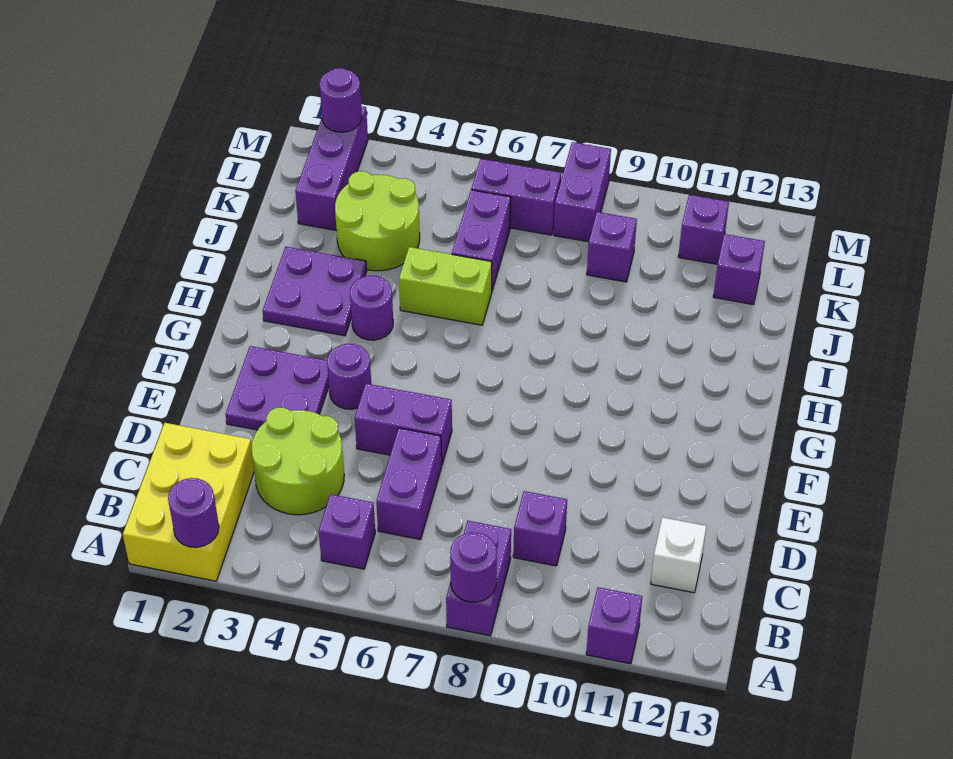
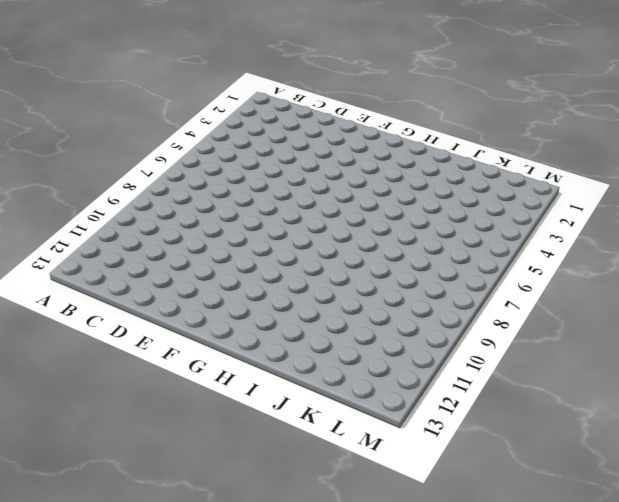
none -> yellow 2x3 brick [123,423,254,581]
none -> purple 1x2 brick [446,521,511,636]
none -> purple 1x1 brick [586,587,642,664]

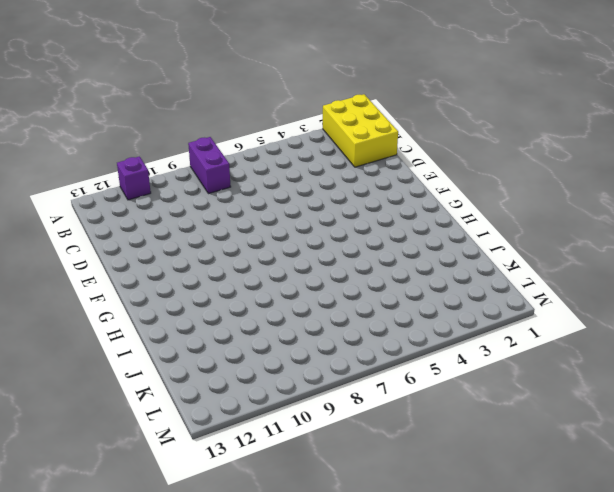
none -> purple 1x1 brick [319,494,375,569]
none -> lime 2x2 round brick [252,408,344,515]
none -> purple 1x2 brick [376,428,442,540]

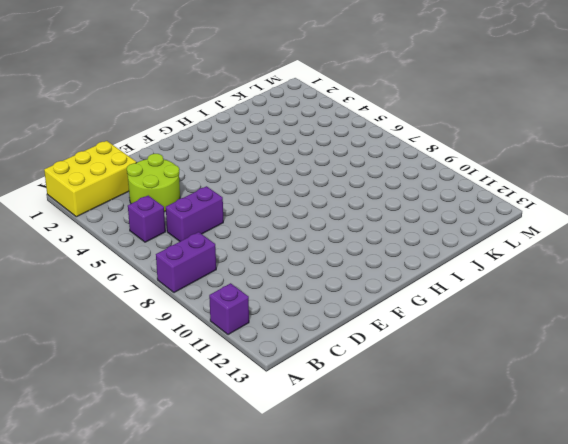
none -> purple 1x1 brick [513,491,567,566]
none -> white 1x1 brick [651,517,706,593]
none -> purple 2x2 plate [225,346,329,430]

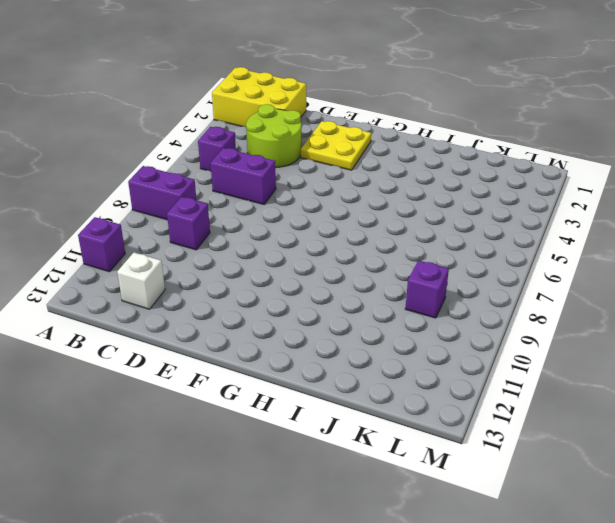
yellow 2x2 plate [301,121,371,170] -> purple 2x2 plate [225,346,329,430]
none -> purple 1x2 brick [355,384,452,464]
none -> purple 1x1 round brick [327,344,371,409]
none -> purple 2x2 plate [263,247,367,336]

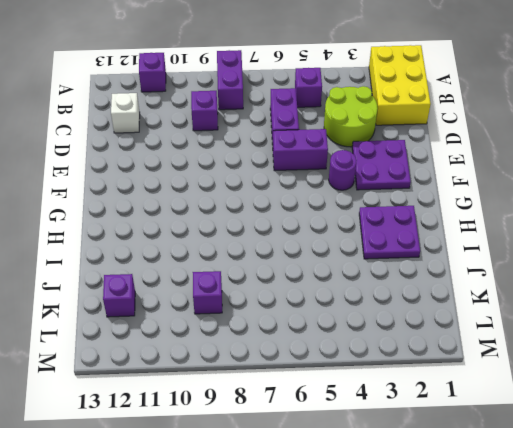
none -> purple 1x1 round brick [350,276,393,340]
none -> lime 1x2 brick [399,247,492,325]
none -> lime 2x2 round brick [335,171,420,271]

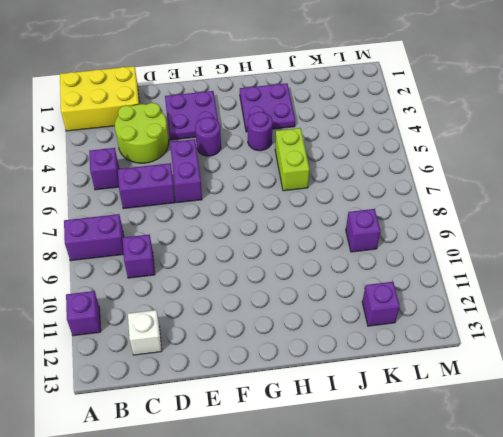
none -> lime 2x2 round brick [335,171,420,271]
none -> purple 1x2 brick [452,190,511,291]
none -> purple 1x3 brick [295,106,368,231]

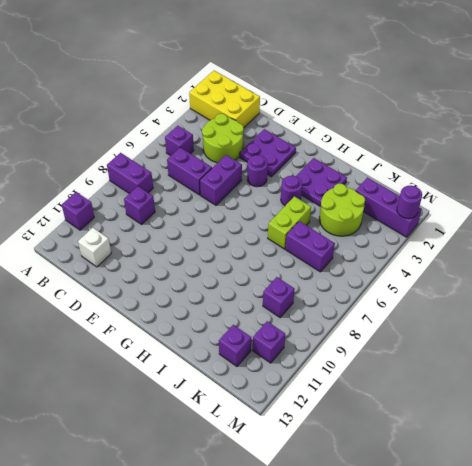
none -> purple 1x2 brick [471,159,561,235]
none -> purple 1x2 brick [554,142,611,242]
none -> purple 1x1 round brick [168,478,219,547]

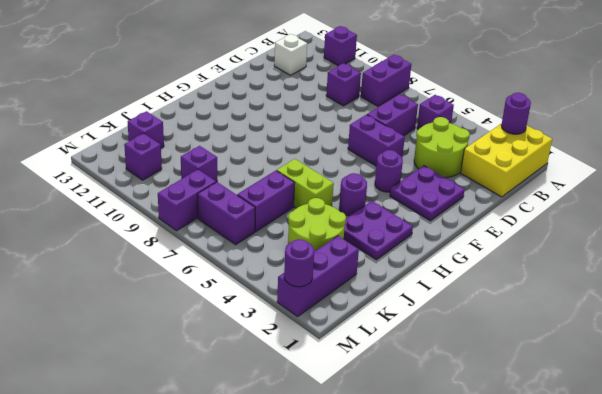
none -> purple 1x1 round brick [450,532,497,602]

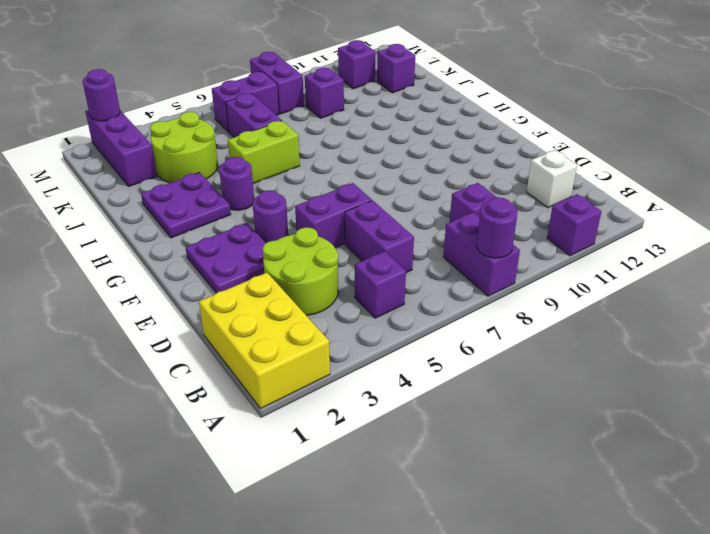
none -> purple 1x1 round brick [168,478,219,547]

